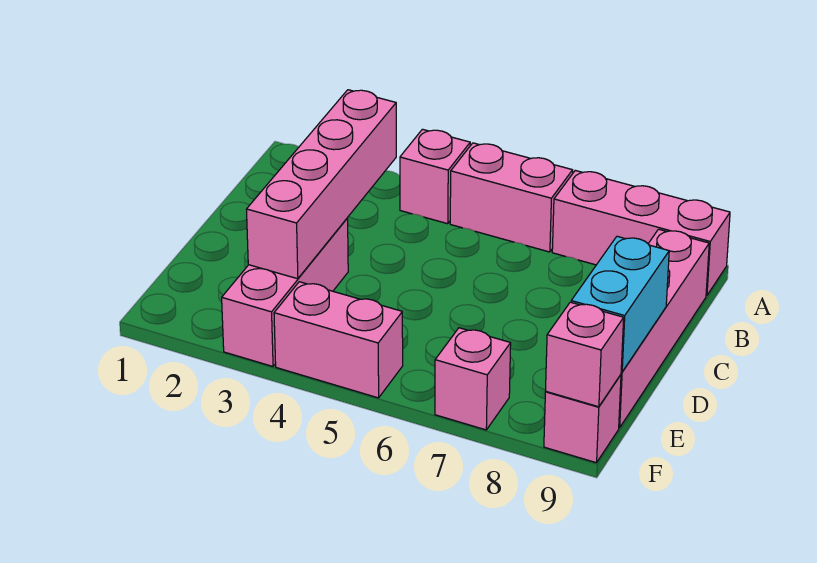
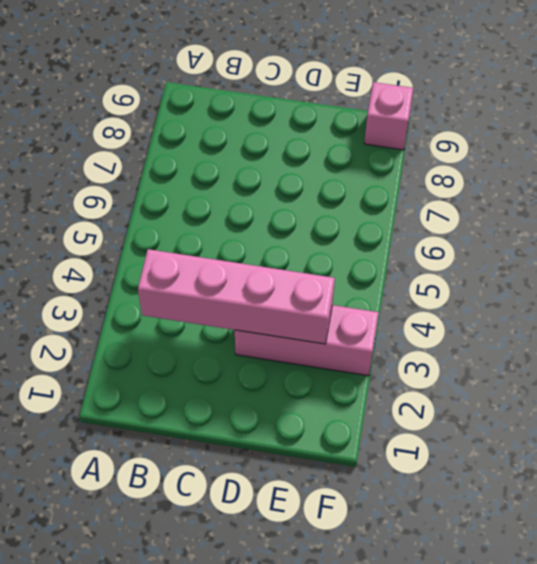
none -> pink 1x1 brick [400,129,470,224]
none -> pink 1x2 brick [450,143,573,252]

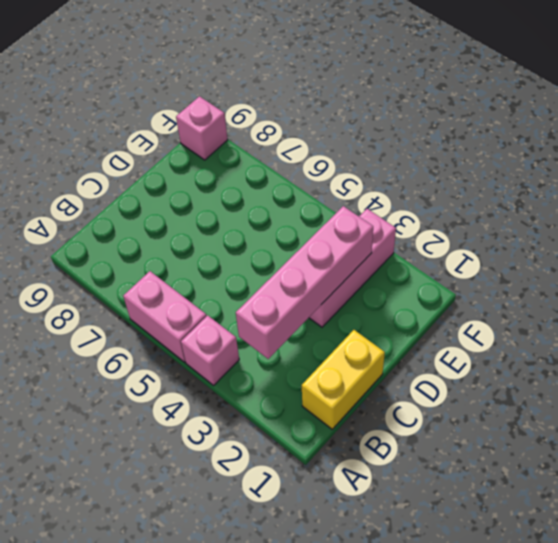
yellow 1x2 brick [302,330,385,429] -> none
none -> pink 1x3 brick [552,170,730,296]
none -> pink 1x4 brick [619,229,709,428]

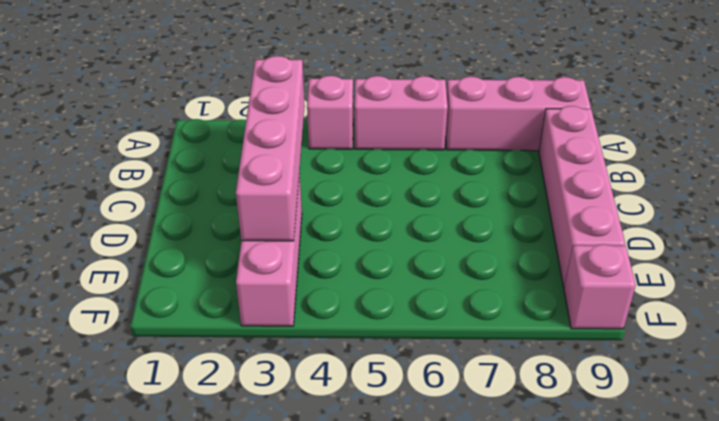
none -> pink 1x2 brick [274,282,403,398]
none -> pink 1x1 brick [435,328,511,430]

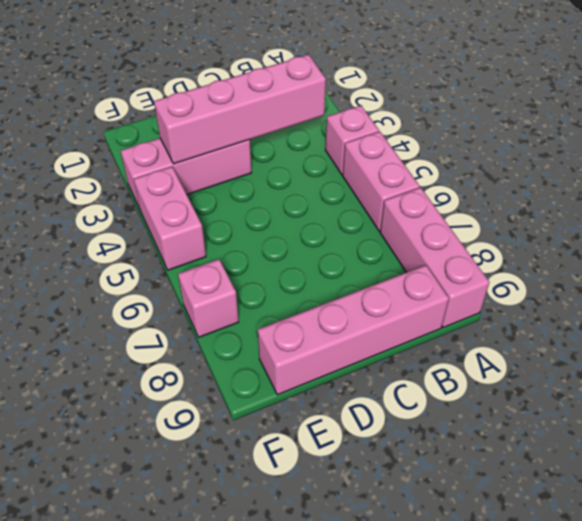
none -> pink 1x1 brick [544,375,621,463]
none -> cyan 1x2 brick [571,236,669,372]

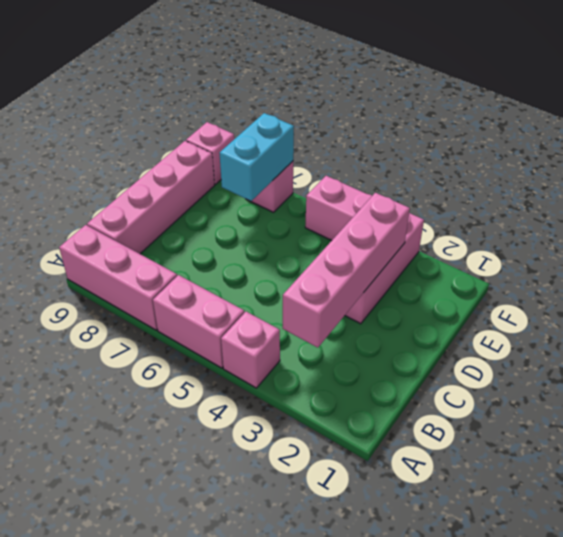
cyan 1x2 brick [220,113,294,201] -> cyan 1x2 brick moved to [571,236,669,372]
none -> pink 1x1 brick [546,302,624,407]

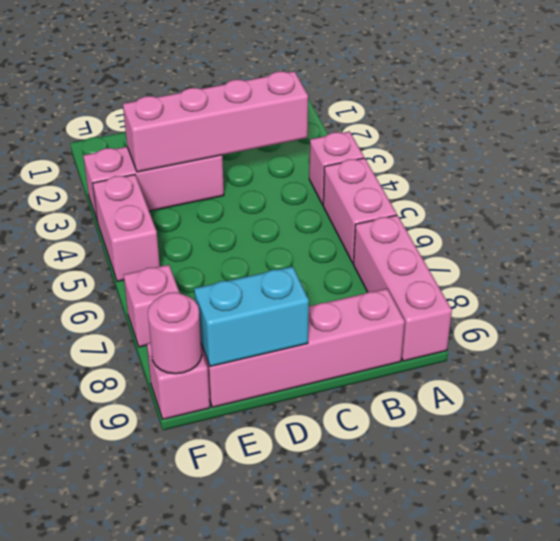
pink 1x1 round brick [148,292,202,374] -> pink 1x1 brick [546,302,624,407]

